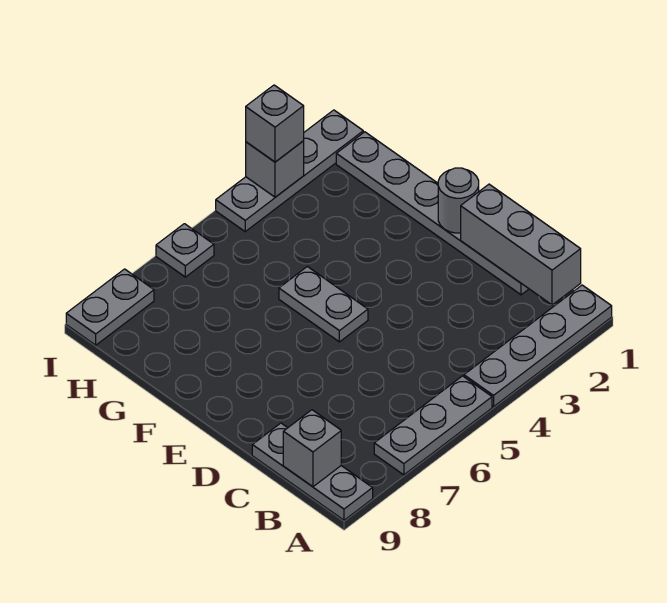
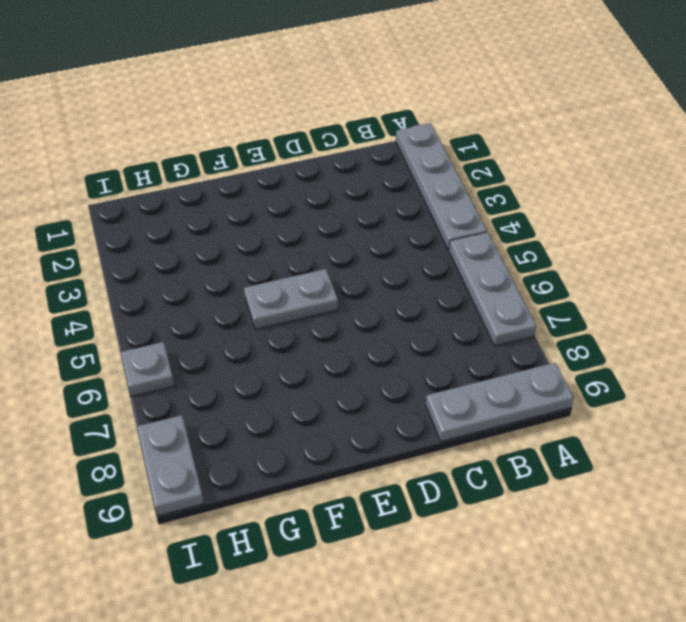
none -> grey 1x6 plate [336,132,529,295]
none -> grey 1x4 plate [216,110,363,231]
none -> grey 1x3 brick [461,184,581,305]

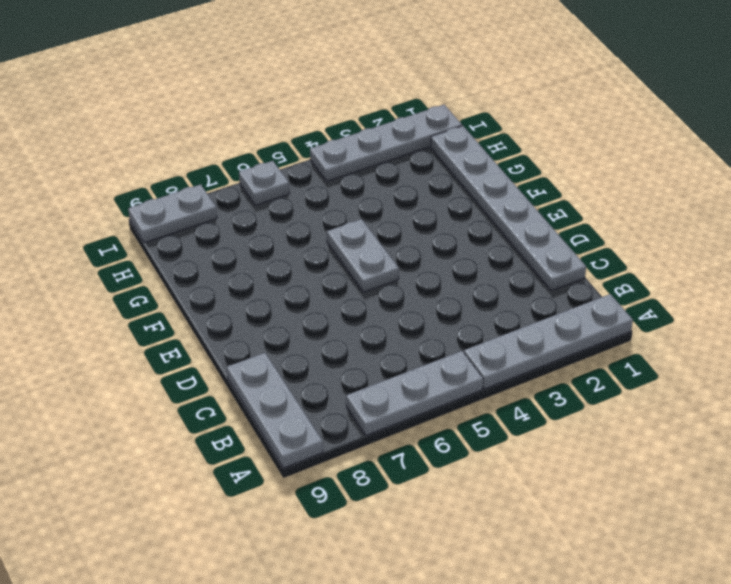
none -> grey 1x3 brick [461,184,581,305]
none -> grey 1x1 brick [283,410,341,487]
none -> grey 1x1 round brick [438,168,479,233]

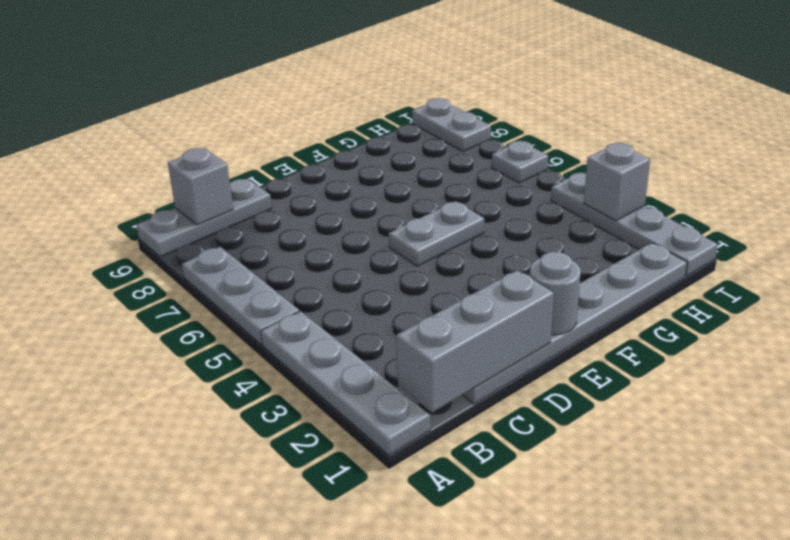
none -> grey 1x1 brick [246,85,304,162]

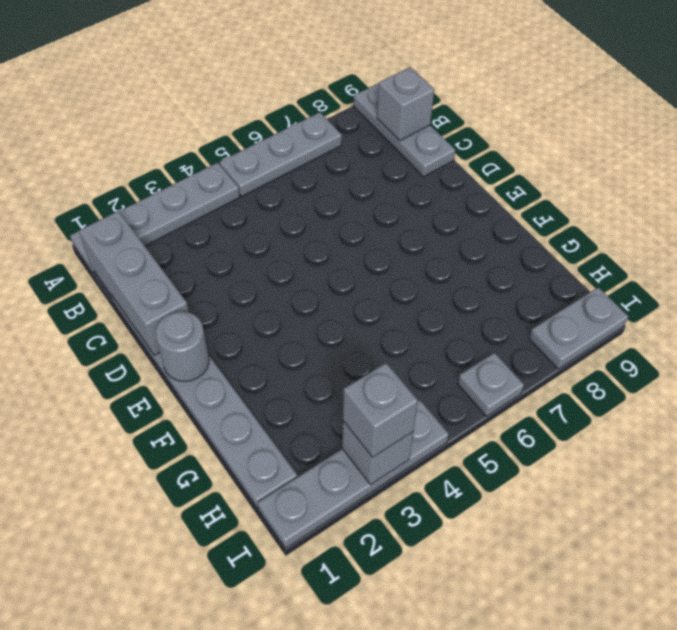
none -> grey 1x2 plate [279,267,368,342]

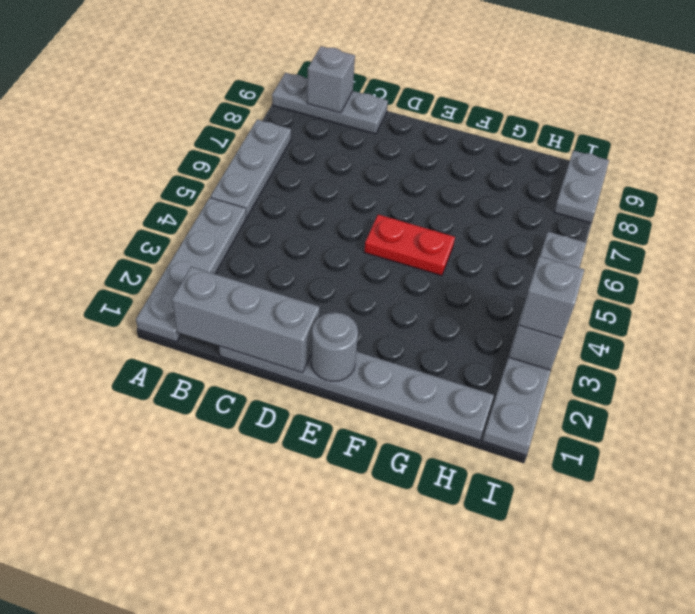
red 1x2 plate [364,215,455,276] -> grey 1x2 plate [279,267,368,342]

